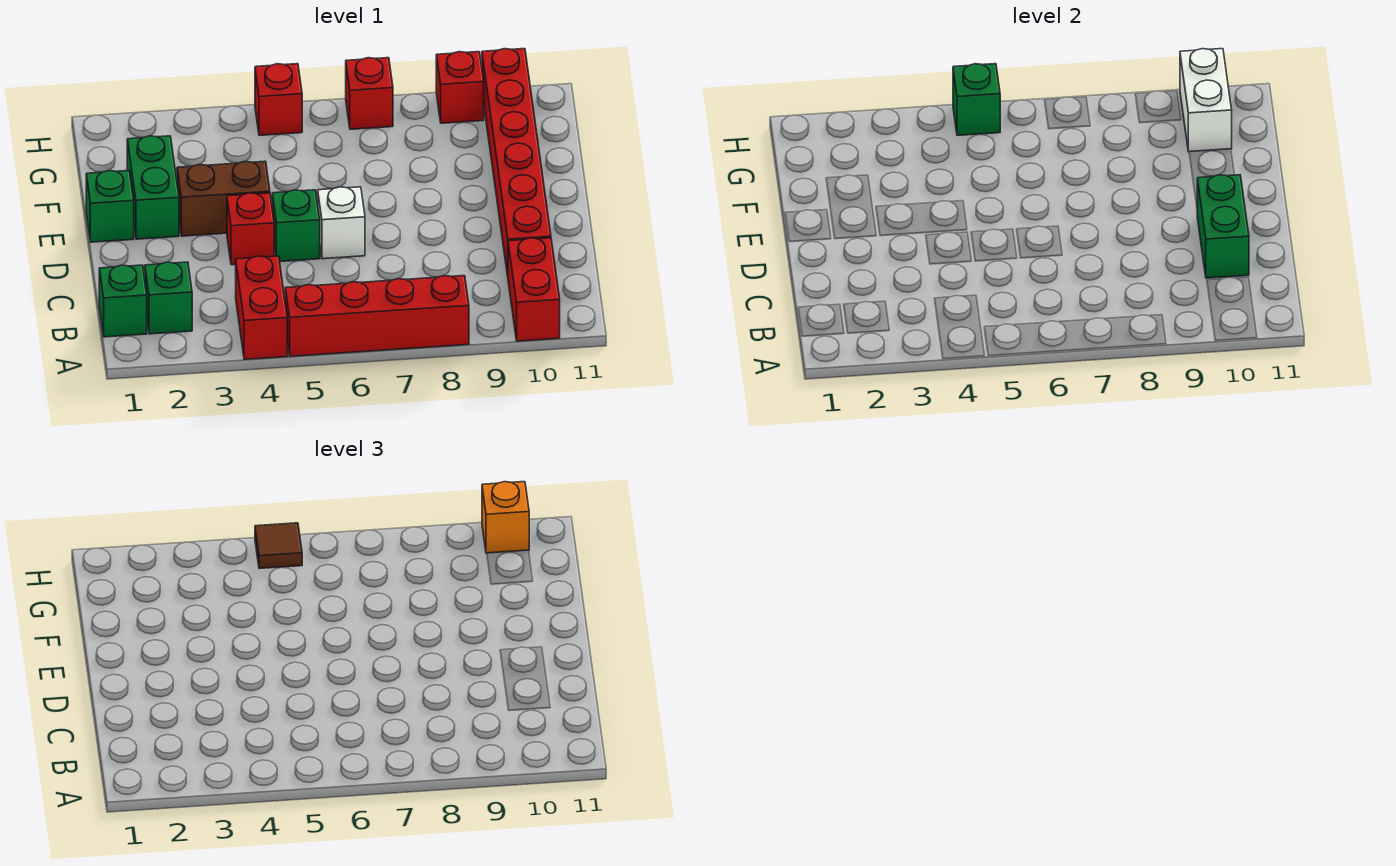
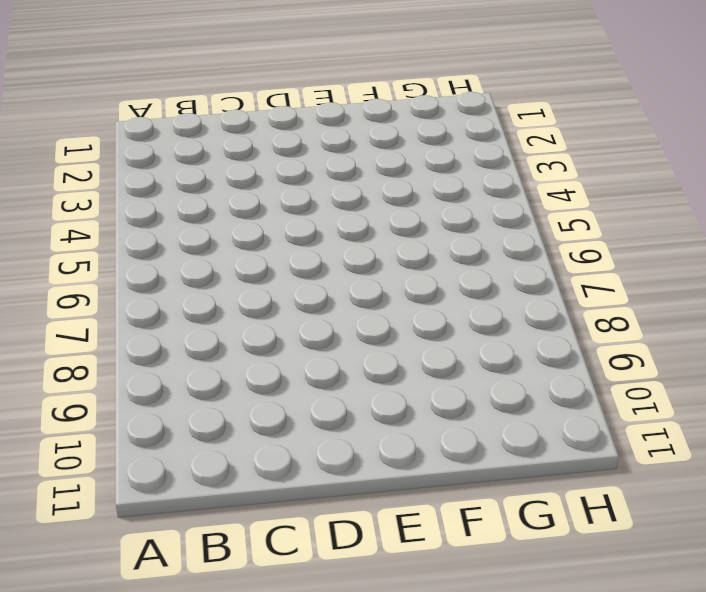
none -> red 1x2 brick [236,256,287,359]
none -> red 1x4 brick [285,276,469,356]
none -> red 1x2 brick [508,238,560,341]

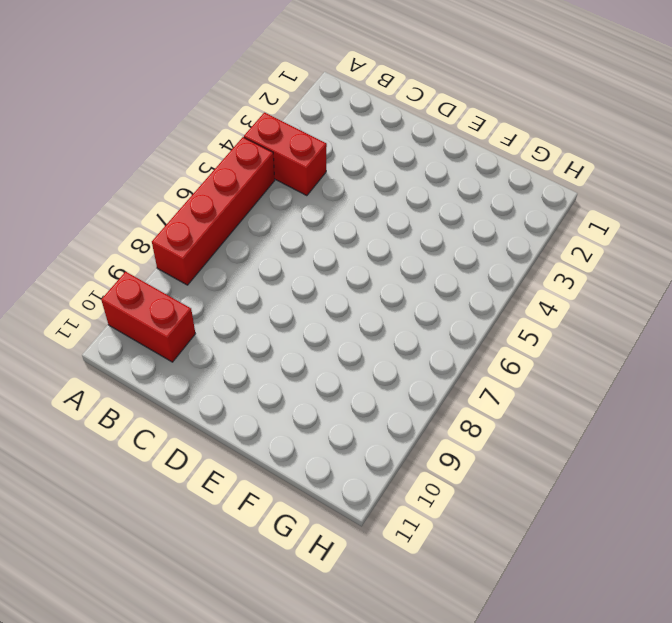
none -> green 1x1 brick [99,265,147,337]
none -> green 1x1 brick [145,262,192,334]
none -> red 1x6 brick [482,49,551,276]

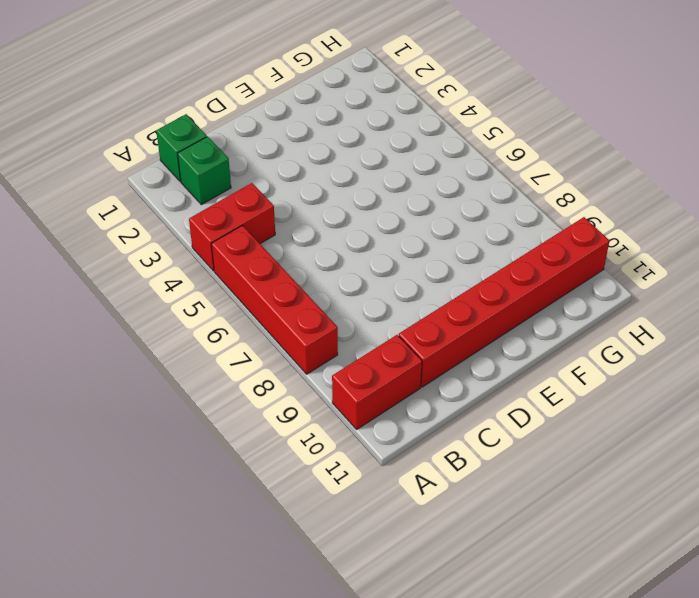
none -> red 1x1 brick [227,193,274,265]
none -> green 1x1 brick [272,190,320,262]
none -> white 1x1 brick [318,187,365,259]

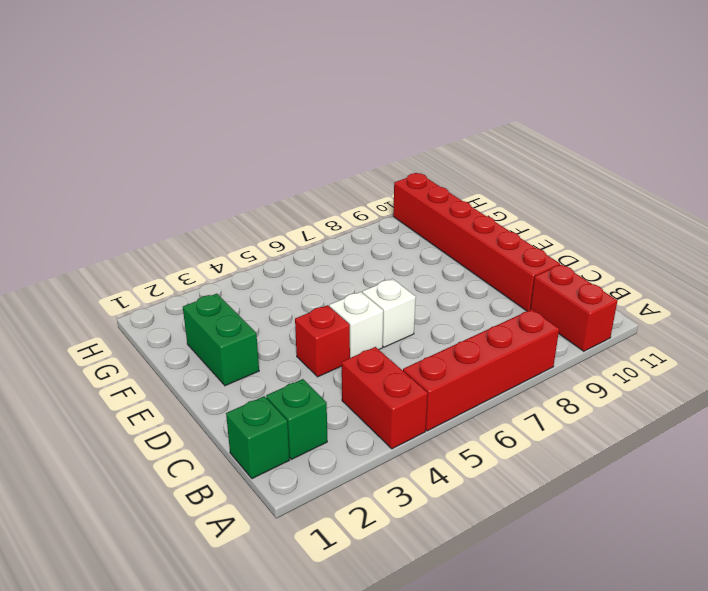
white 1x1 brick [329,292,383,358] -> green 1x1 brick [272,190,320,262]
none -> green 1x1 brick [86,171,134,242]
none -> brown 1x2 brick [177,161,270,236]
none -> red 1x1 brick [255,64,302,136]

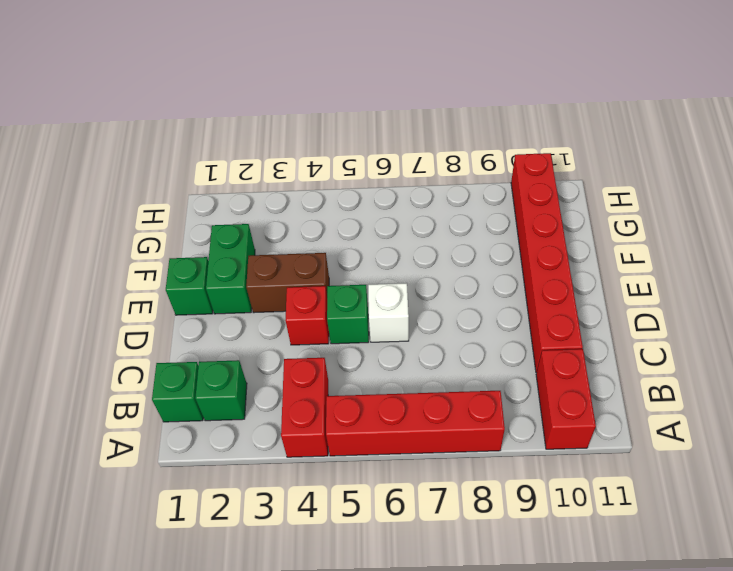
none -> red 1x1 brick [255,64,302,136]
none -> red 1x1 brick [346,58,393,129]
none -> red 1x1 brick [436,52,484,123]

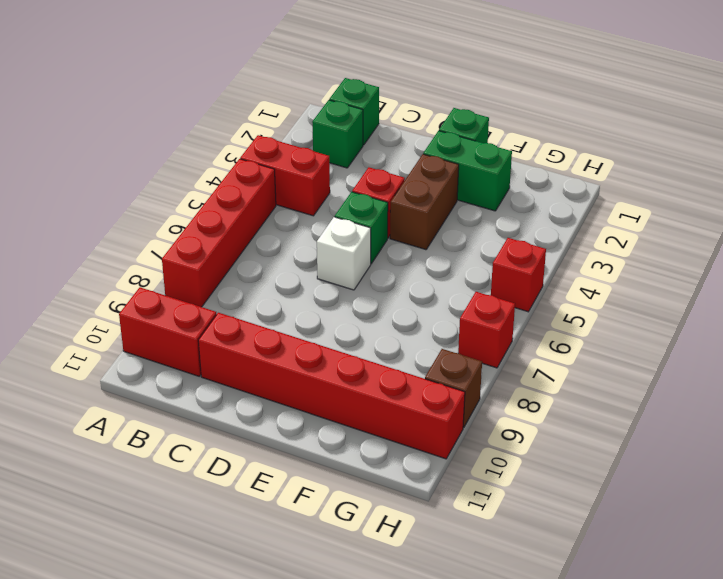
brown 1x1 brick [425,349,482,428] -> red 1x1 brick [436,52,484,123]
none -> green 1x2 brick [1197,175,1249,278]
none -> white 1x2 brick [1180,49,1232,152]
none -> green 1x1 brick [953,64,1000,136]

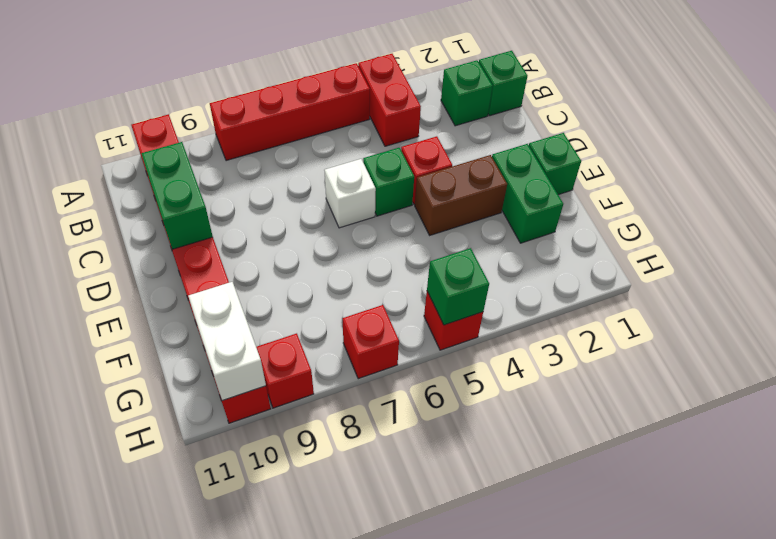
none -> brown 1x1 tile [255,523,302,569]
none -> orange 1x1 brick [482,482,529,553]

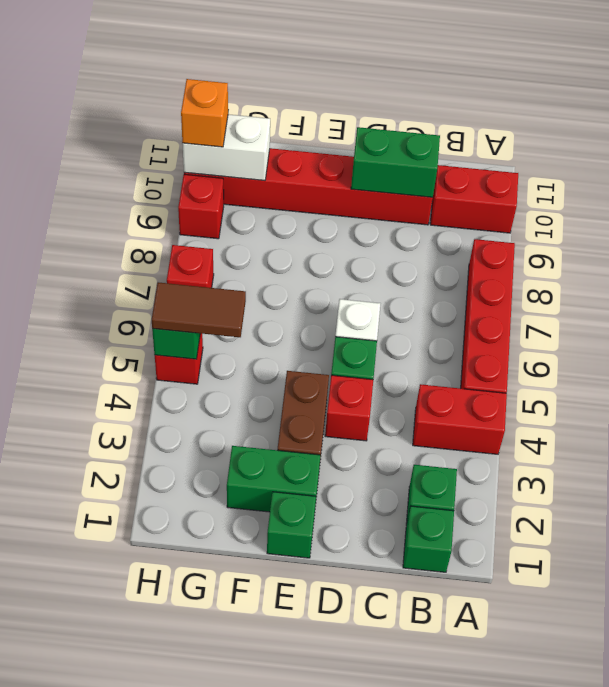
brown 1x2 tile [152,282,246,337] -> brown 1x1 tile [255,523,302,569]

